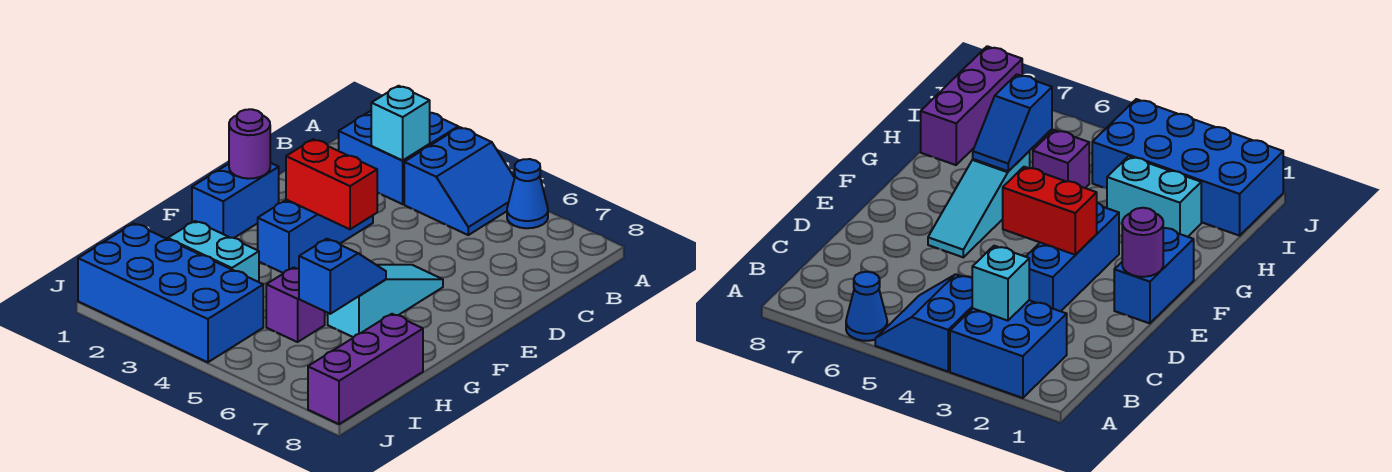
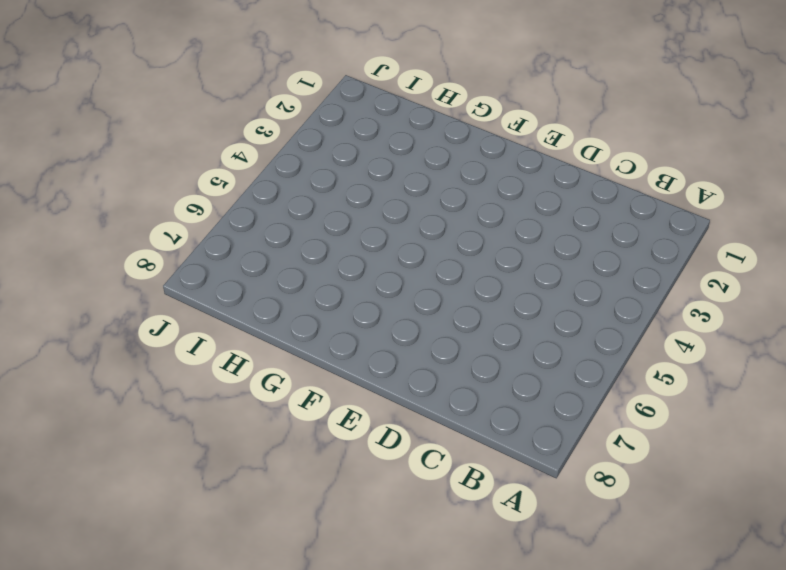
none -> blue 2x2 brick [339,111,458,204]
none -> blue 2x2 slope [404,127,515,235]
none -> blue 1x1 cone [507,159,548,228]

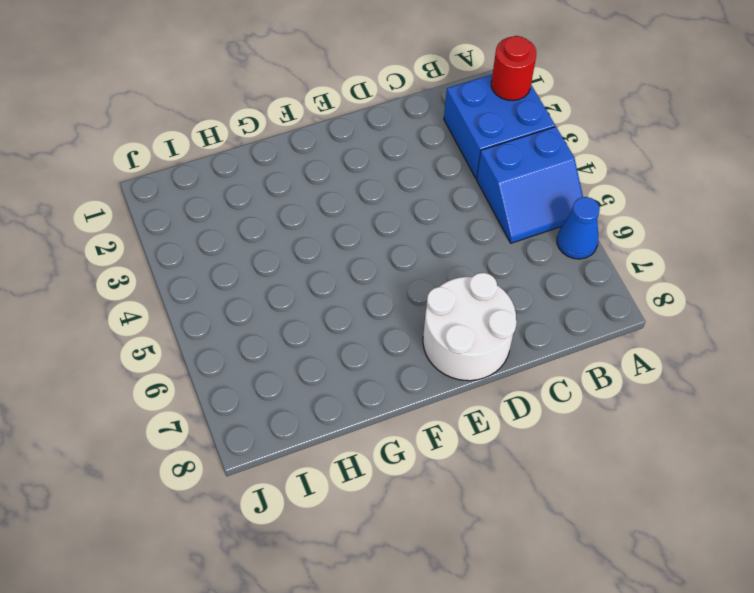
red 1x1 round brick [491,36,536,101] -> none
white 2x2 round brick [423,273,517,381] -> none
none -> blue 1x3 brick [258,200,373,273]
none -> blue 1x2 brick [192,163,279,238]
none -> cyan 1x3 slope [328,265,443,337]

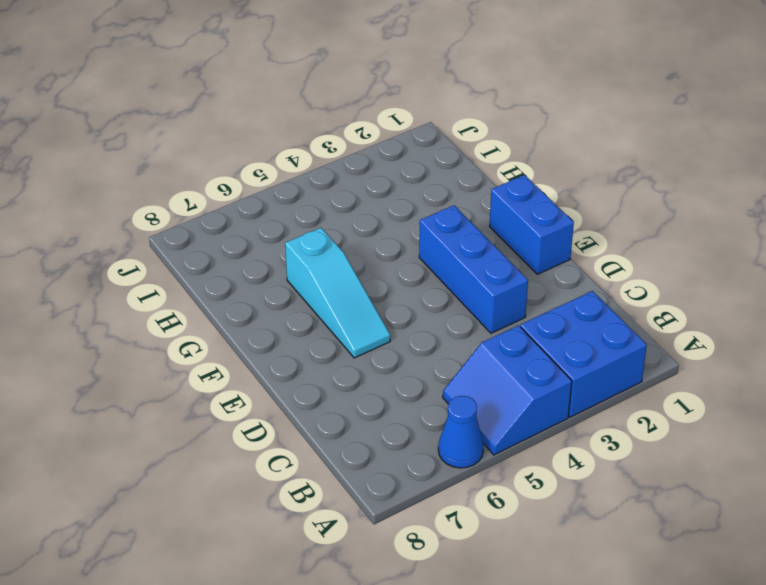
none -> cyan 1x2 brick [168,221,259,282]
none -> purple 1x1 brick [266,267,325,342]
none -> purple 1x3 brick [308,314,423,424]

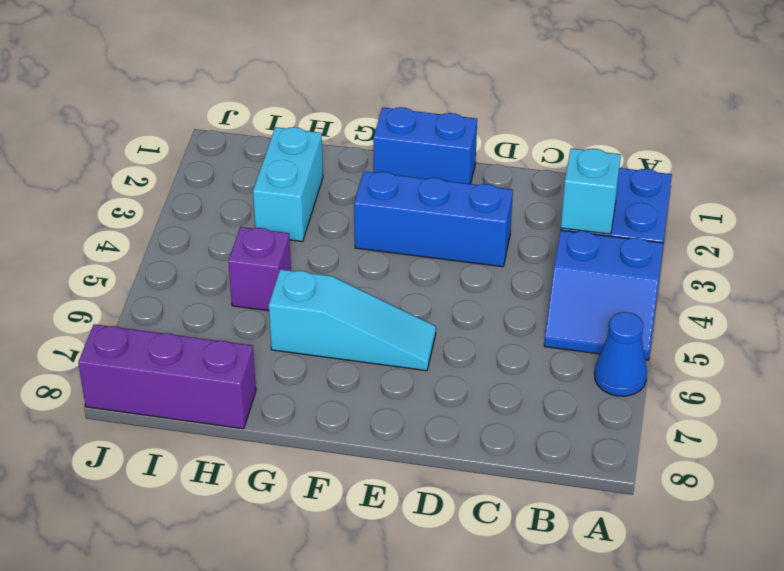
none -> blue 2x4 brick [78,223,263,362]
none -> purple 1x1 round brick [229,109,270,179]
none -> red 1x2 brick [286,139,377,229]

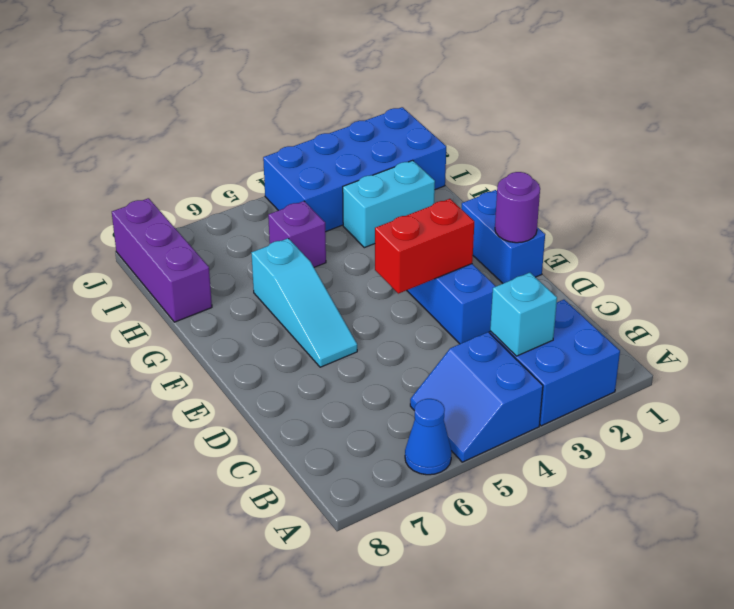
none -> blue 1x2 slope [299,239,386,314]

